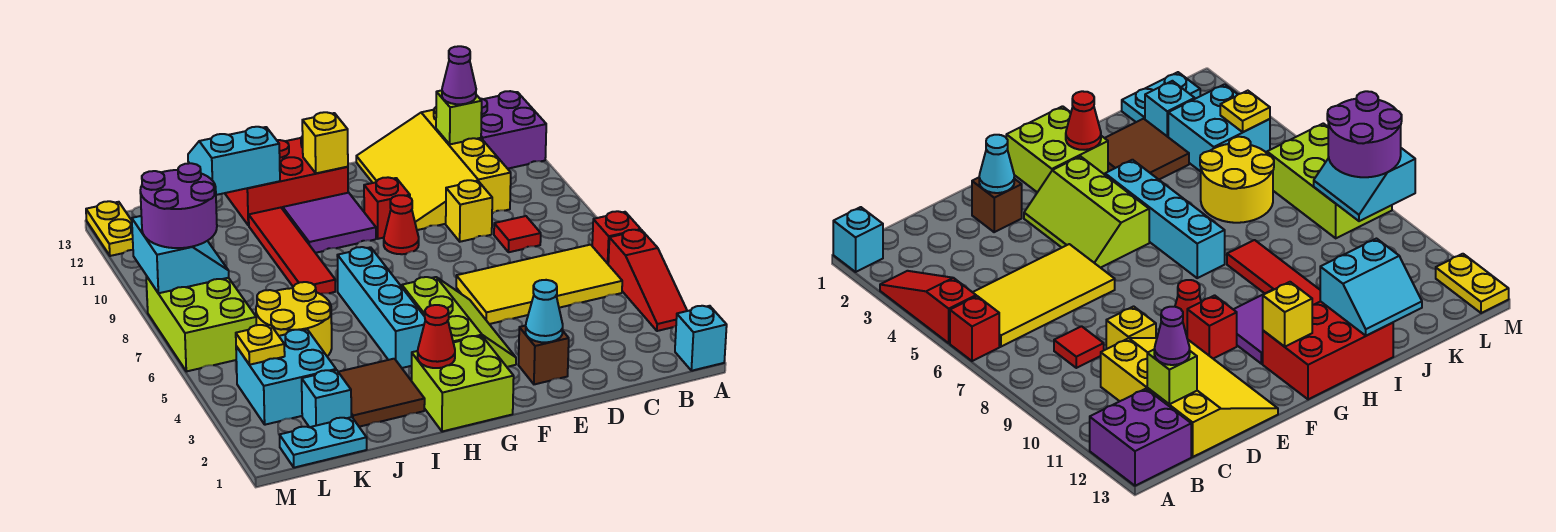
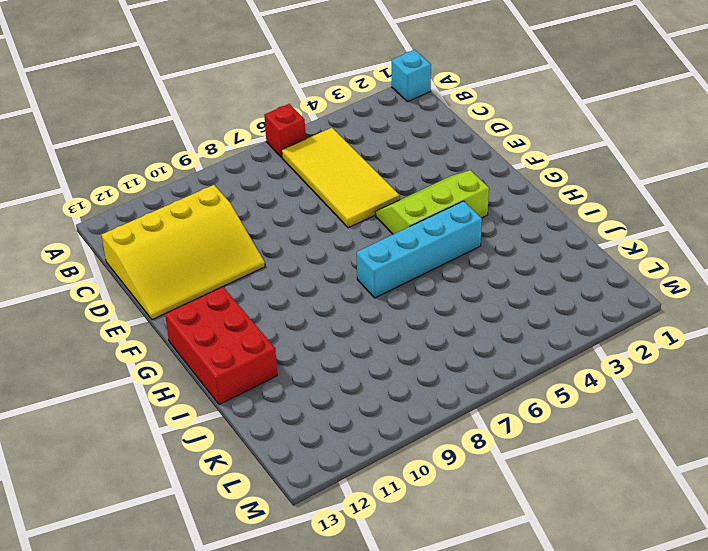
none -> red 1x3 slope [608,230,687,331]
none -> purple 2x2 brick [480,91,546,169]
none -> red 1x1 tile [494,216,541,252]
none -> yellow 1x1 brick [446,180,492,242]

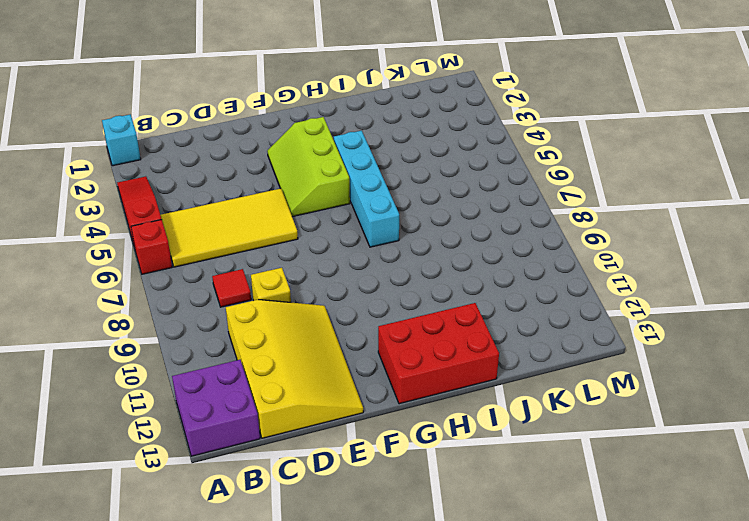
none -> brown 1x1 brick [518,326,569,384]
none -> red 1x1 cone [384,195,419,254]
none -> red 1x1 brick [364,177,410,239]
none -> lime 2x2 brick [412,336,514,432]

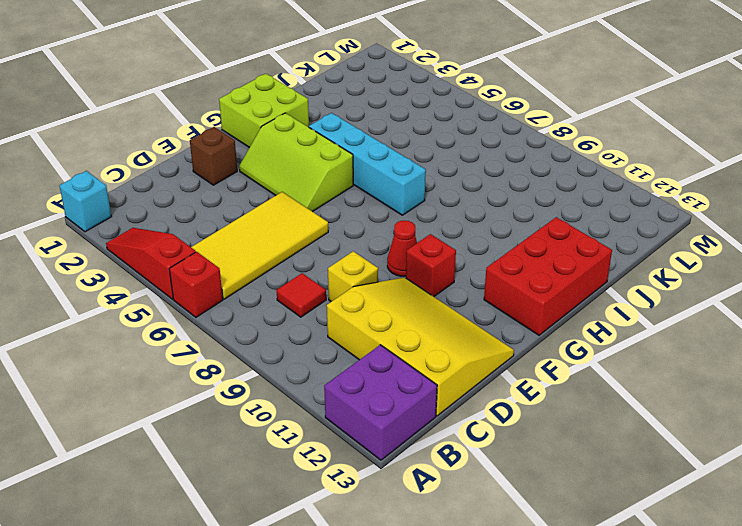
none -> purple 2x2 tile [283,193,376,253]
none -> brown 2x2 tile [339,359,425,427]
none -> red 1x4 tile [249,208,335,294]
none -> yellow 2x2 round brick [256,282,332,356]

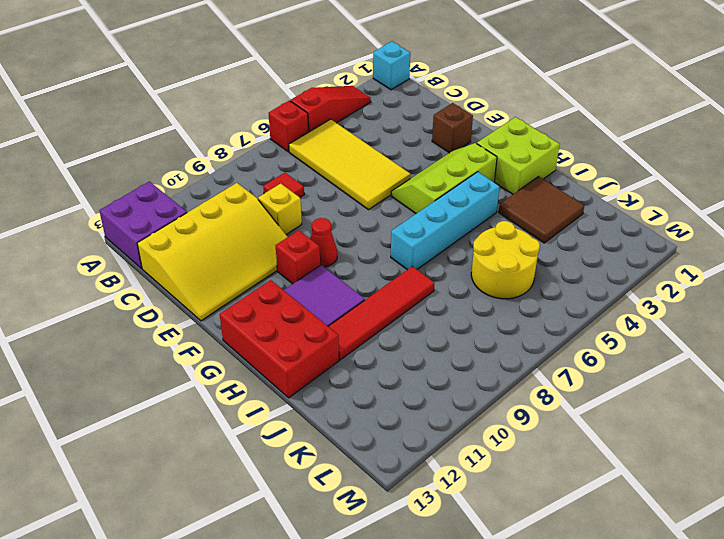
none -> cyan 1x2 plate [280,417,367,468]
none -> cyan 1x1 brick [302,370,351,427]
none -> cyan 2x2 brick [236,330,336,425]
none -> lime 2x3 brick [146,276,256,371]

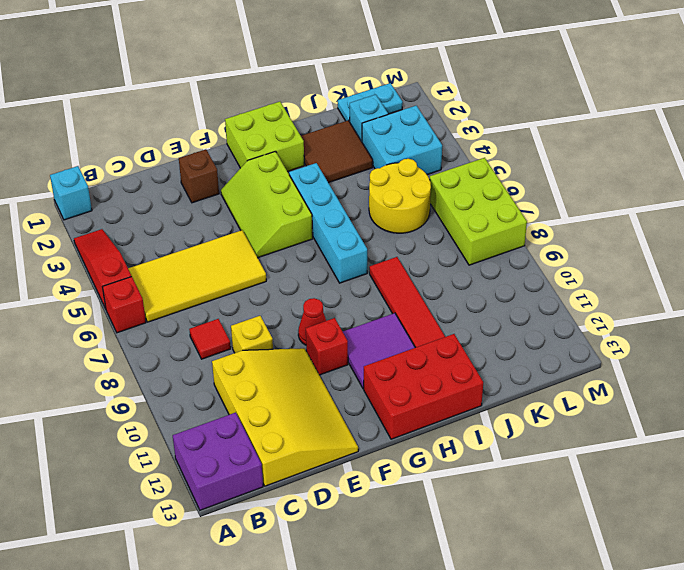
none -> yellow 1x2 plate [86,201,133,256]
none -> lime 1x1 brick [436,90,482,144]
none -> cyan 1x1 cone [526,280,563,342]
none -> yellow 1x1 brick [302,112,348,173]

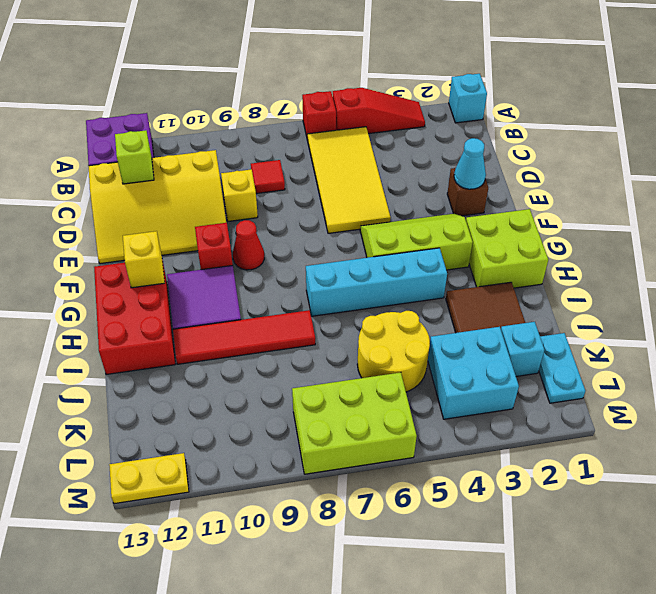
none -> red 1x1 cone [418,305,455,368]
none -> cyan 2x2 slope [188,127,280,195]
none -> yellow 1x1 plate [236,325,285,365]
none -> cyan 2x2 slope [132,216,229,293]

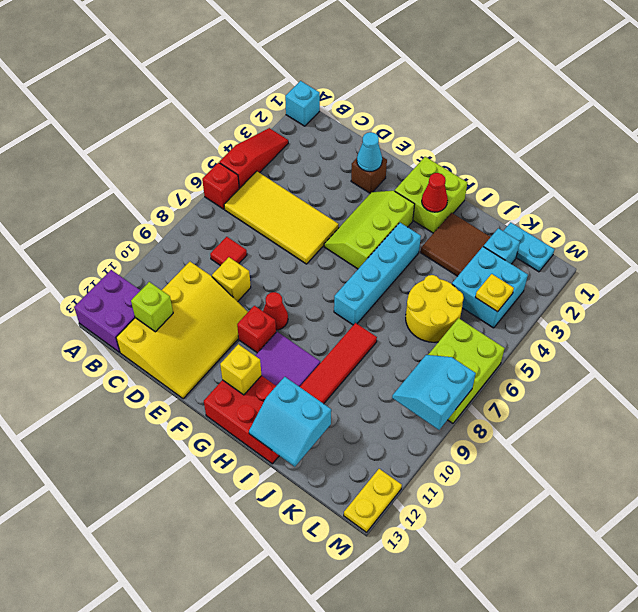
none -> purple 1x1 cone [442,46,476,104]
none -> purple 2x2 round brick [140,163,217,248]

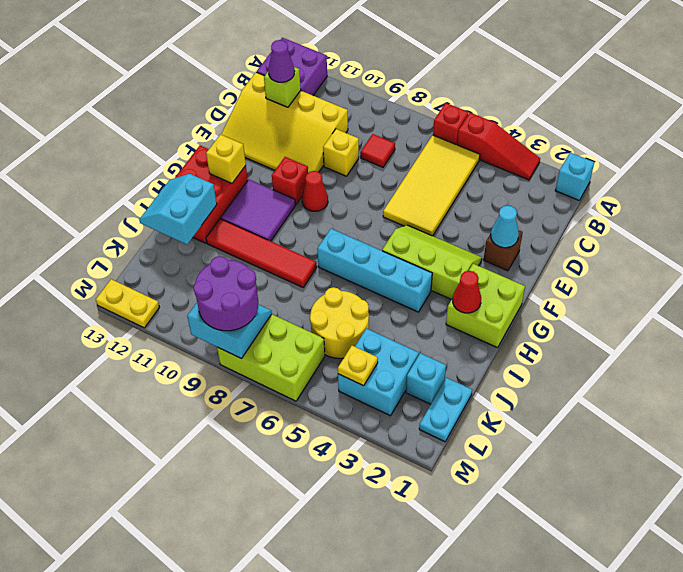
none -> brown 2x2 tile [339,359,425,427]

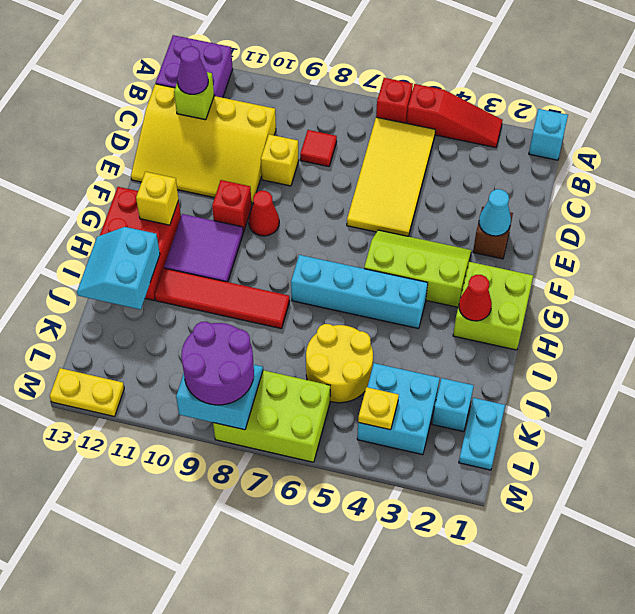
none -> brown 2x2 tile [339,359,425,427]

